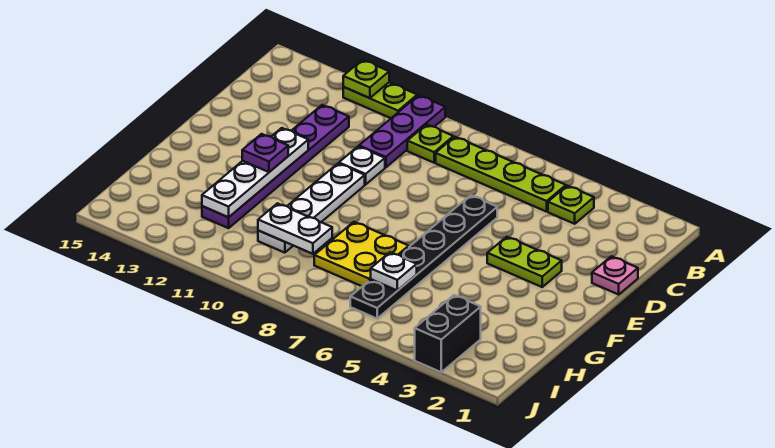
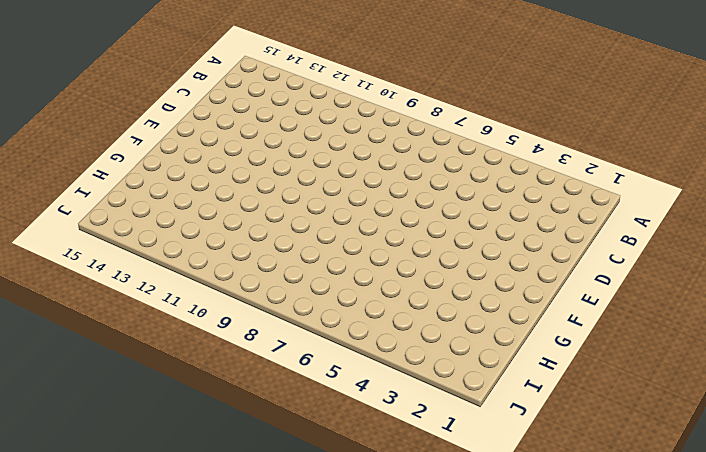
none -> purple 1x3 plate [359,95,445,168]
none -> lime 1x2 plate [343,82,417,118]
none -> lime 1x1 plate [548,186,594,224]

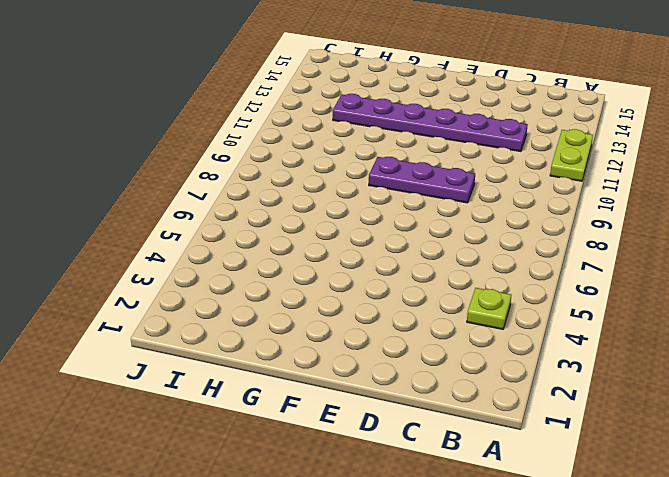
purple 1x3 plate [369,157,475,203] -> purple 1x3 plate moved to [359,95,445,168]
none -> lime 1x4 plate [436,137,566,212]
none -> lime 1x1 plate [407,125,453,163]
none -> pink 1x1 plate [592,256,638,295]

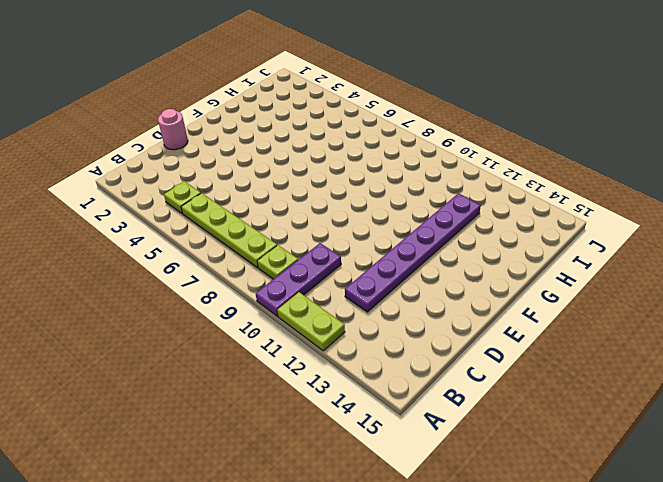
pink 1x1 round brick [158,109,188,150] -> pink 1x1 plate [592,256,638,295]
none -> black 1x6 plate [350,195,497,318]
none -> white 1x1 plate [339,146,385,185]
none -> lime 1x2 plate [487,237,562,287]

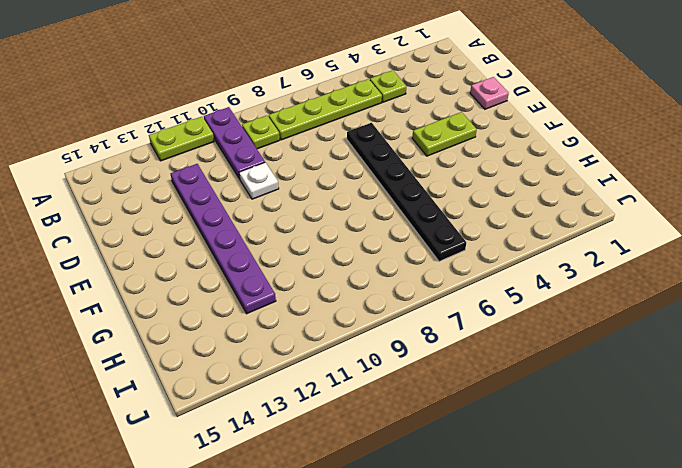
none -> white 1x4 plate [258,163,365,253]
none -> yellow 2x2 plate [314,222,409,286]
none -> black 1x2 brick [415,295,481,372]

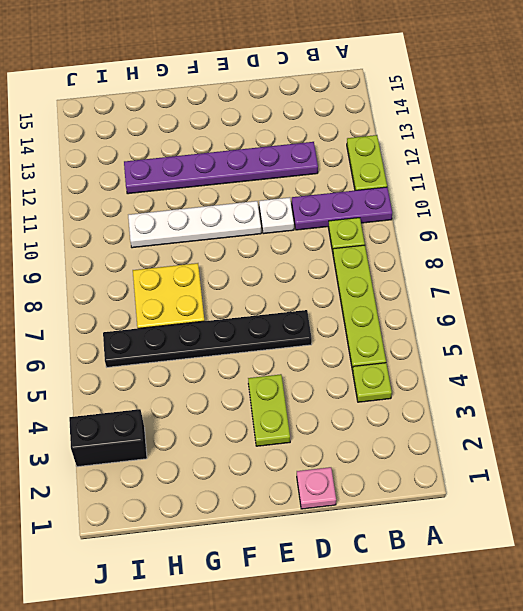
none -> lime 1x1 plate [343,60,389,98]
none -> white 1x4 plate [202,128,308,217]
none -> white 1x1 plate [371,252,417,291]

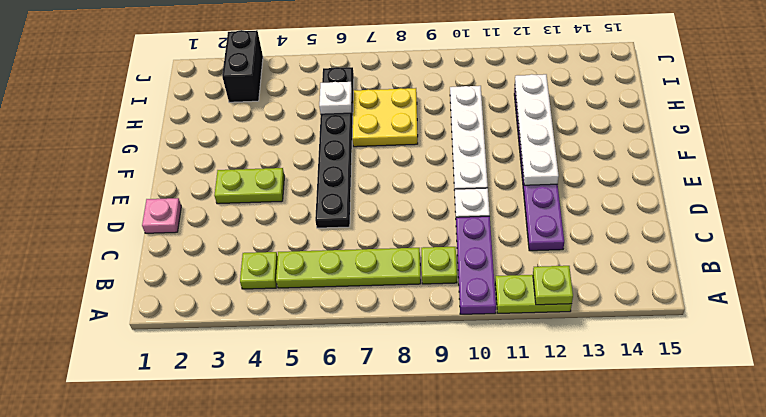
none -> white 1x2 plate [258,203,332,254]
none -> purple 1x1 plate [242,134,288,172]

